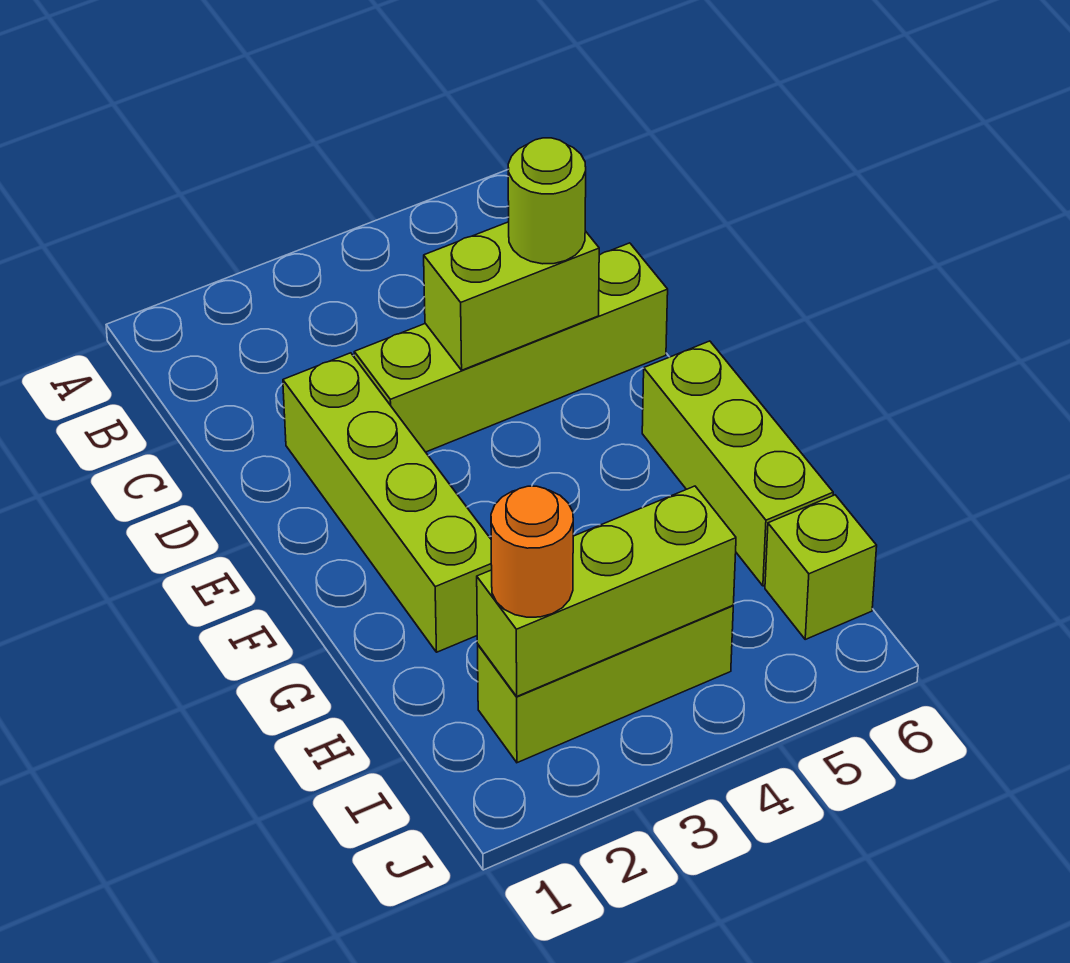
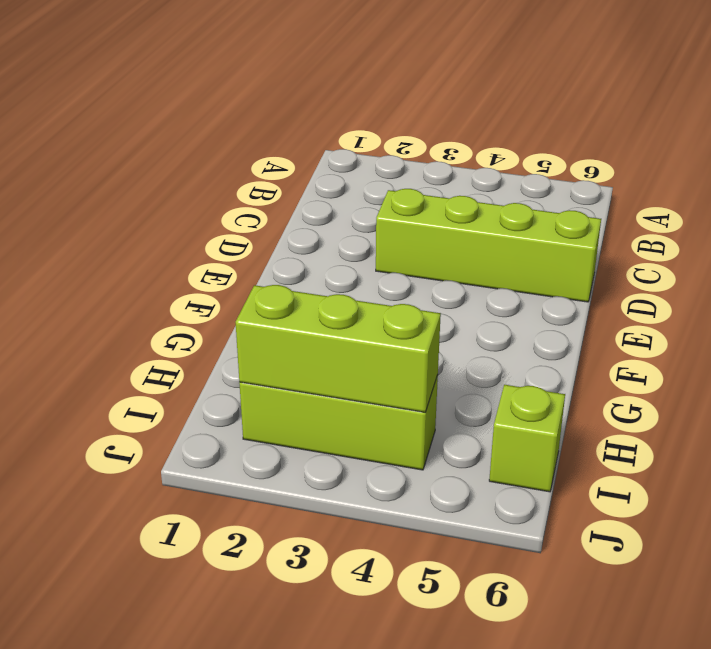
none -> lime 1x4 brick [283,353,492,652]
none -> lime 1x3 brick [642,341,833,586]

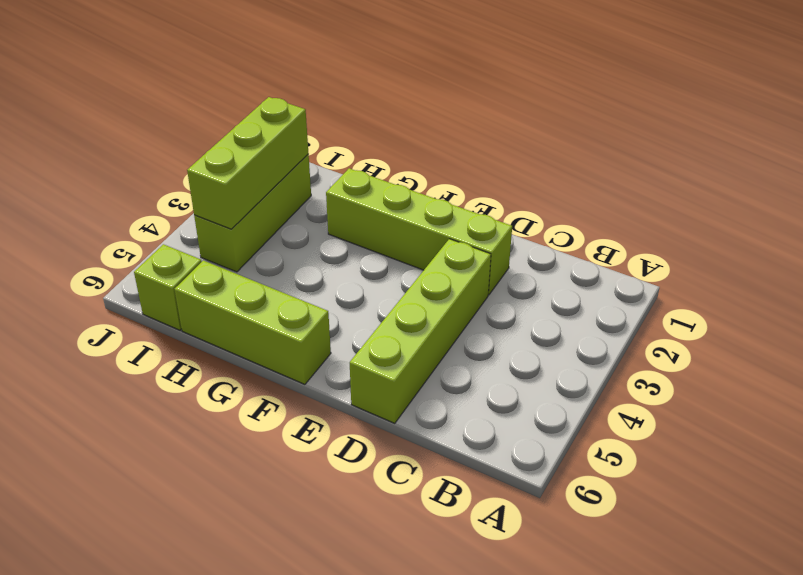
none -> lime 1x2 brick [424,222,599,370]
none -> lime 1x1 round brick [508,138,586,264]

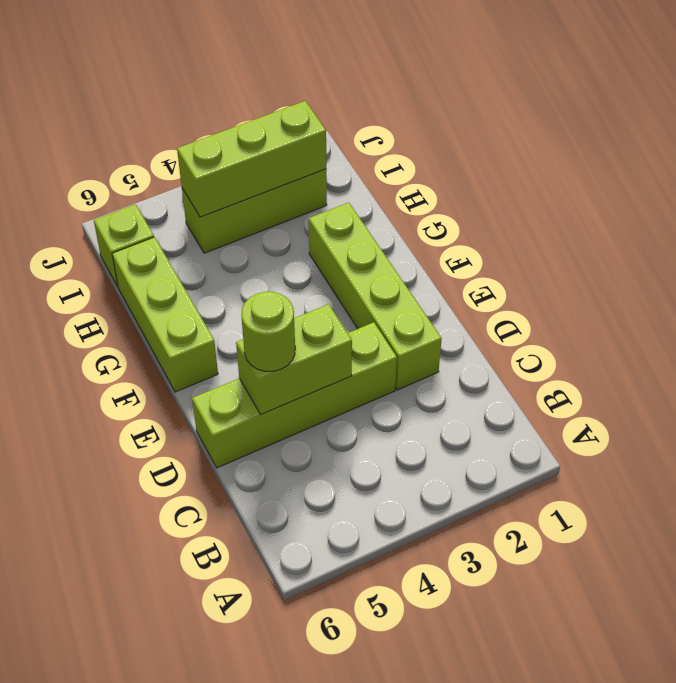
none -> orange 1x1 round brick [491,486,573,617]

